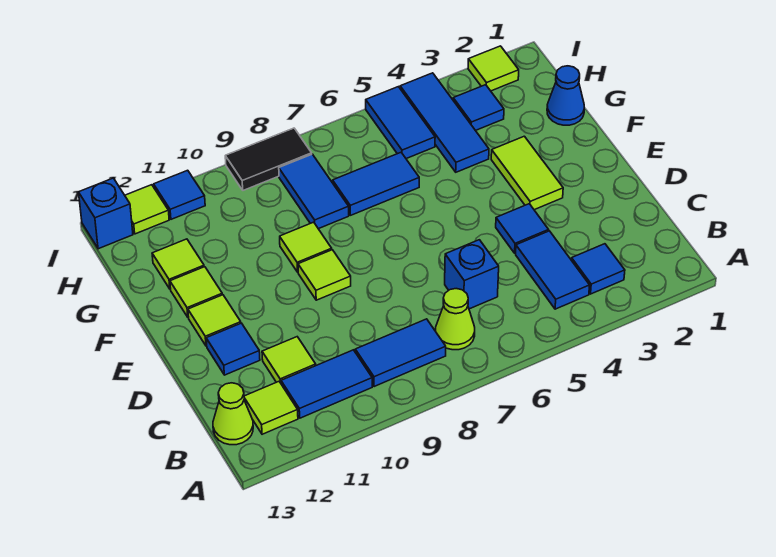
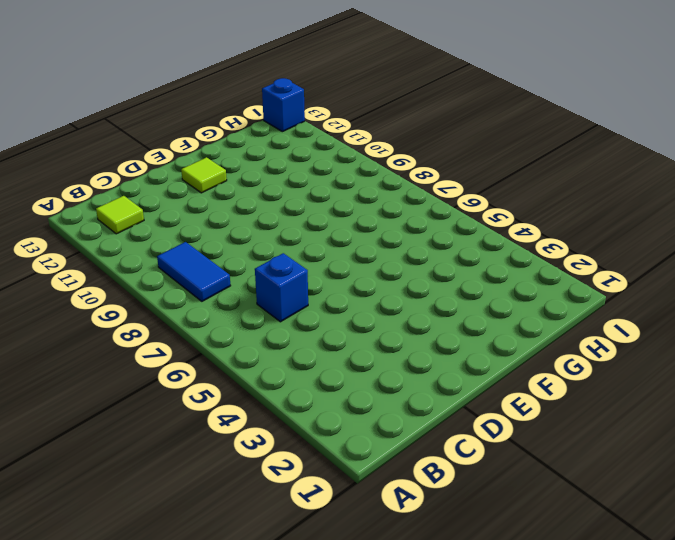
none -> blue 1x1 tile [571,244,625,294]
none -> blue 1x2 tile [516,231,590,309]
none -> lime 1x1 cone [436,289,475,350]

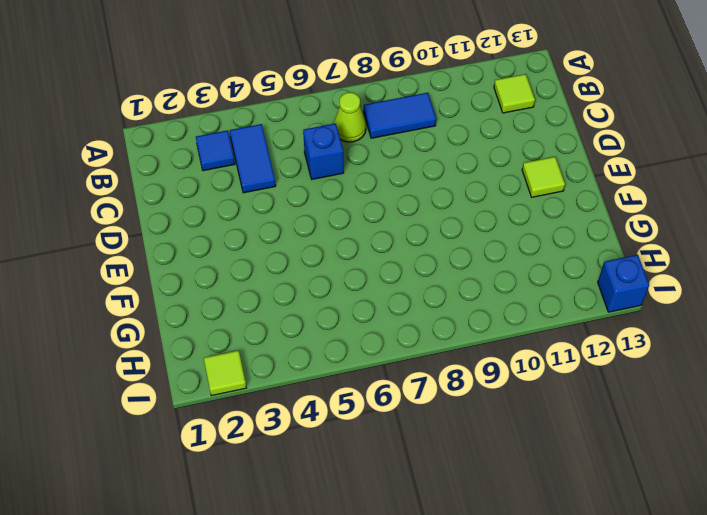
none -> blue 1x2 tile [281,350,372,418]
none -> lime 1x1 cone [213,383,253,445]
none -> lime 1x1 tile [262,337,316,383]

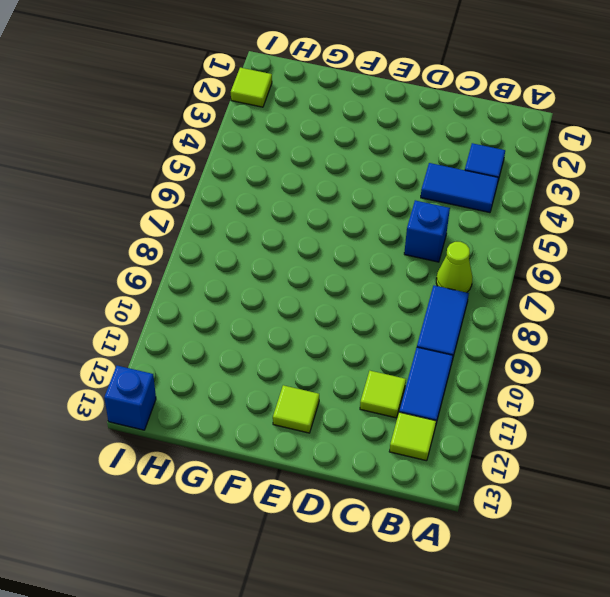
none -> lime 1x1 cone [213,383,253,445]
none -> blue 1x1 tile [496,204,549,253]
none -> blue 1x1 tile [206,323,260,375]

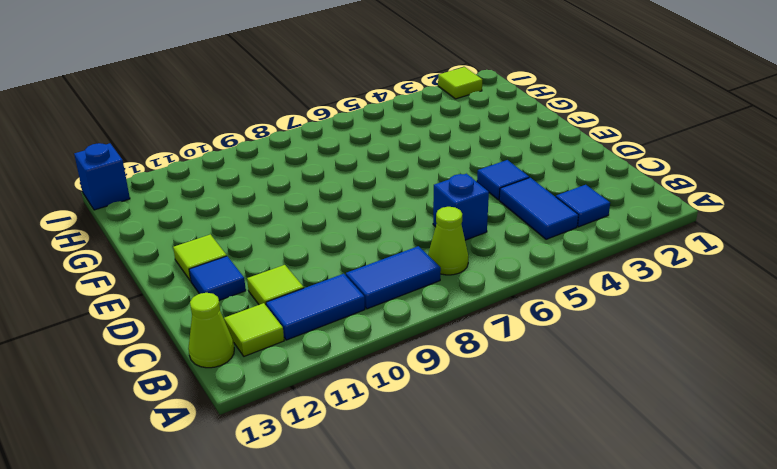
none -> lime 1x2 tile [491,136,563,210]
none -> lime 1x1 tile [298,250,351,300]
none -> lime 1x1 tile [280,222,332,272]

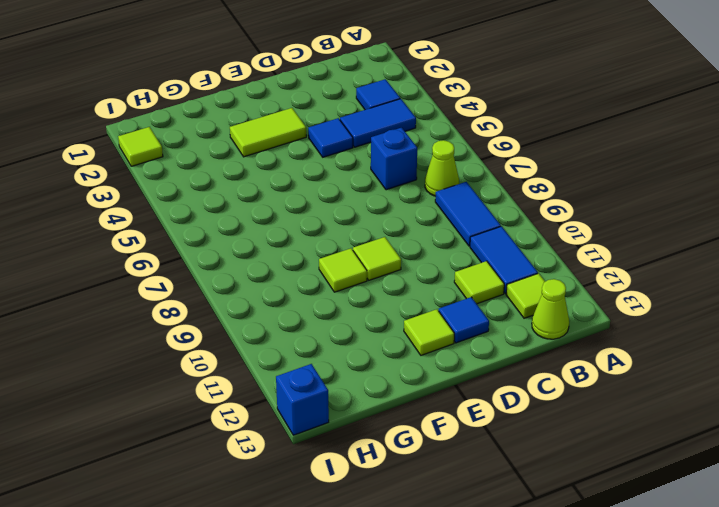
none -> lime 1x1 tile [170,267,222,317]
none -> blue 1x1 cone [547,66,584,125]
none -> blue 1x3 tile [400,73,489,172]

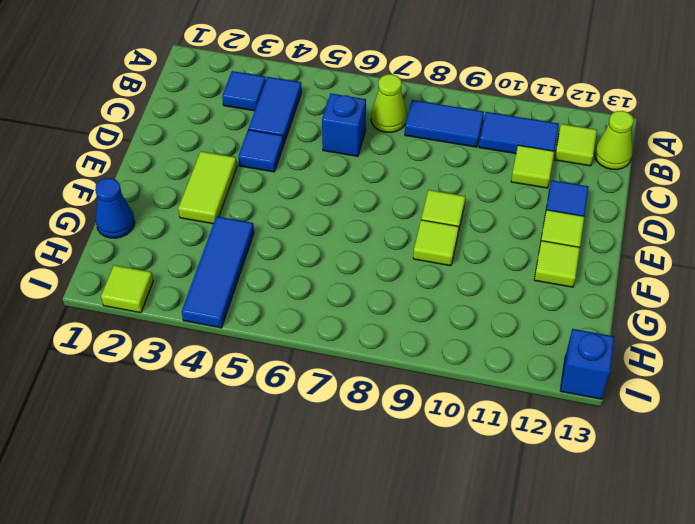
none -> blue 1x2 tile [333,153,419,215]
none -> blue 1x2 tile [279,154,349,229]
none -> lime 1x1 tile [152,239,204,289]

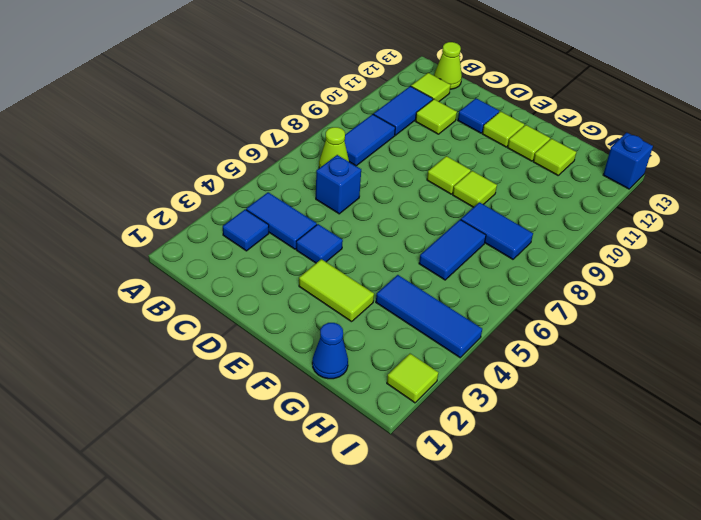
none -> blue 1x1 tile [453,85,504,131]
none -> blue 1x2 tile [366,87,435,159]
none -> black 1x2 tile [225,128,312,190]

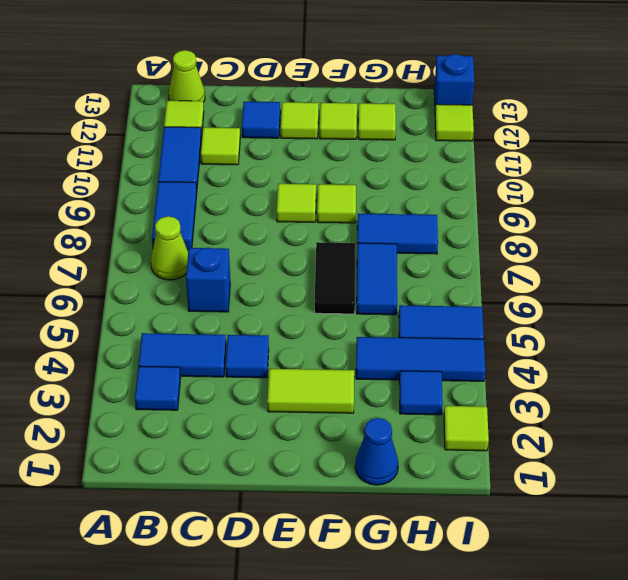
black 1x2 tile [315,242,356,314] -> black 1x2 tile moved to [225,128,312,190]
none -> blue 1x1 tile [154,170,205,219]

